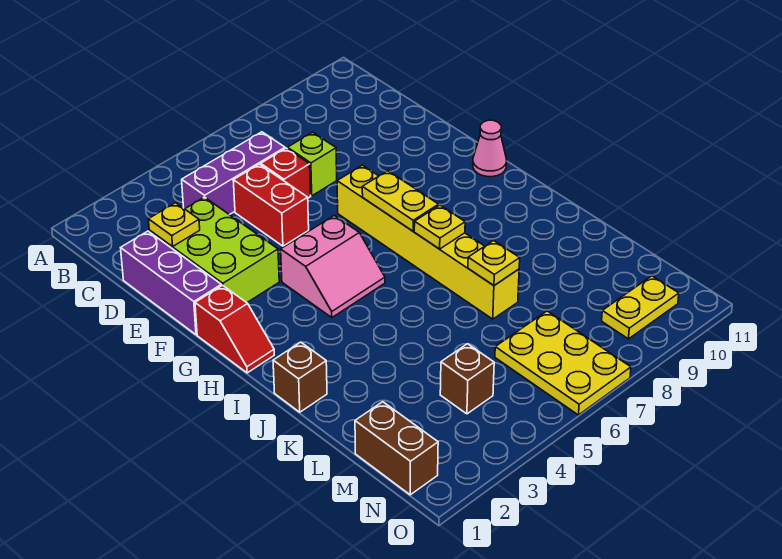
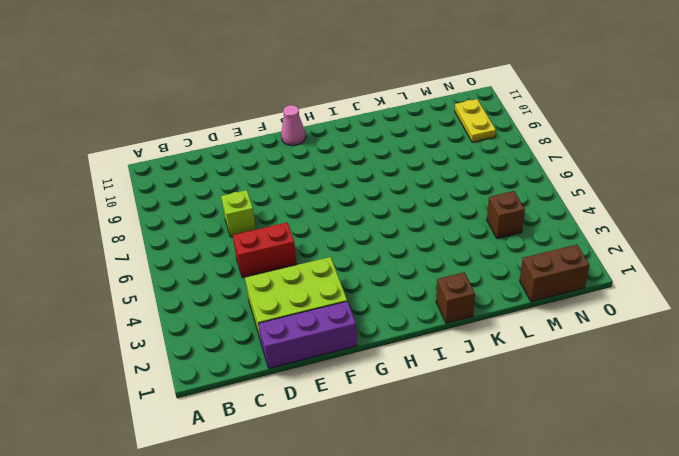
none -> purple 1x3 brick [182,132,285,215]
none -> red 1x1 brick [261,148,311,198]
none -> yellow 1x6 brick [337,165,519,319]

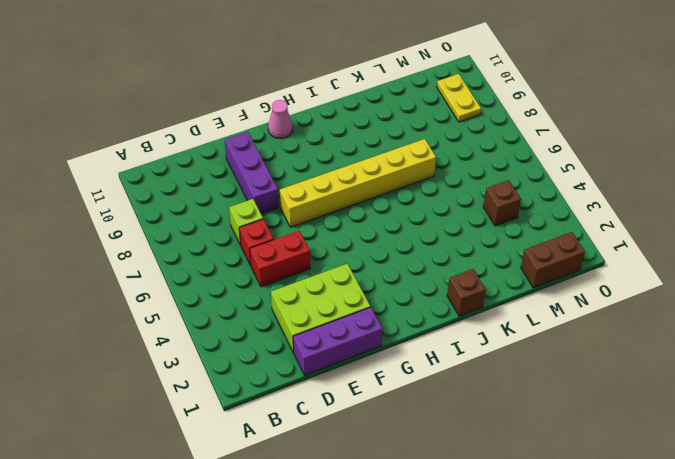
purple 1x3 brick [225,132,279,214] -> purple 1x3 brick moved to [182,132,285,215]
none -> red 1x2 slope [195,285,274,373]
none -> pink 2x2 slope [281,215,385,318]
none -> yellow 2x3 plate [495,311,631,415]

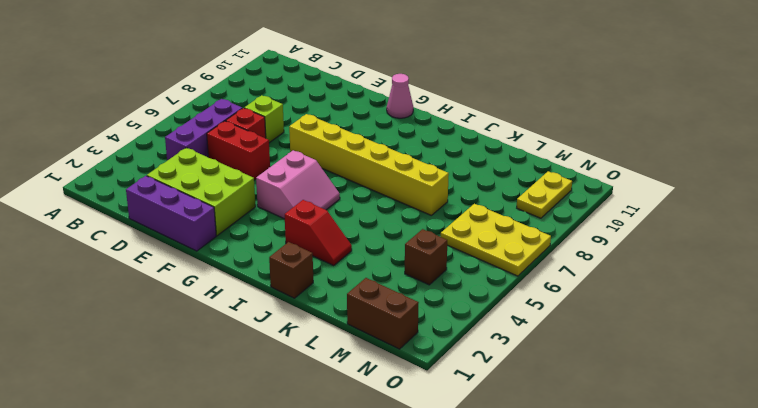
red 1x2 slope [285,200,352,266] -> red 1x2 slope moved to [195,285,274,373]
none -> yellow 1x1 plate [148,203,200,247]
none -> yellow 1x2 plate [362,171,439,231]
none -> yellow 1x1 plate [414,205,465,249]

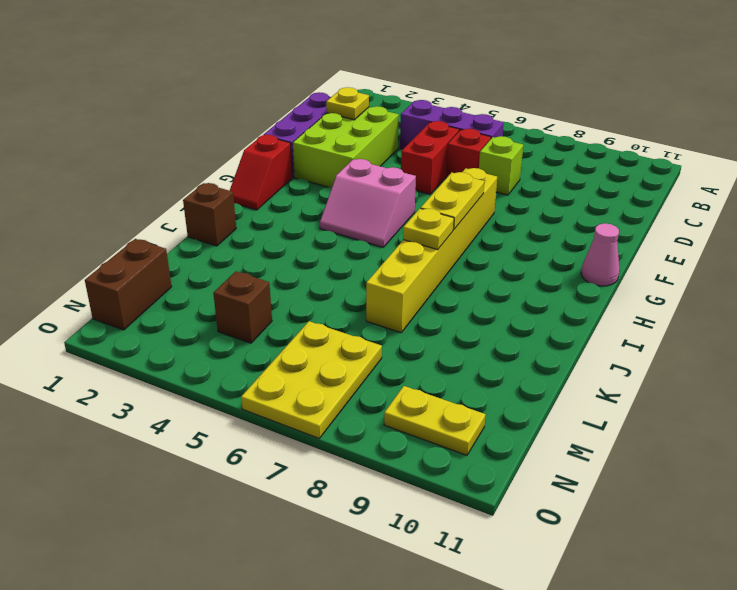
none -> yellow 1x1 plate [468,241,520,285]

